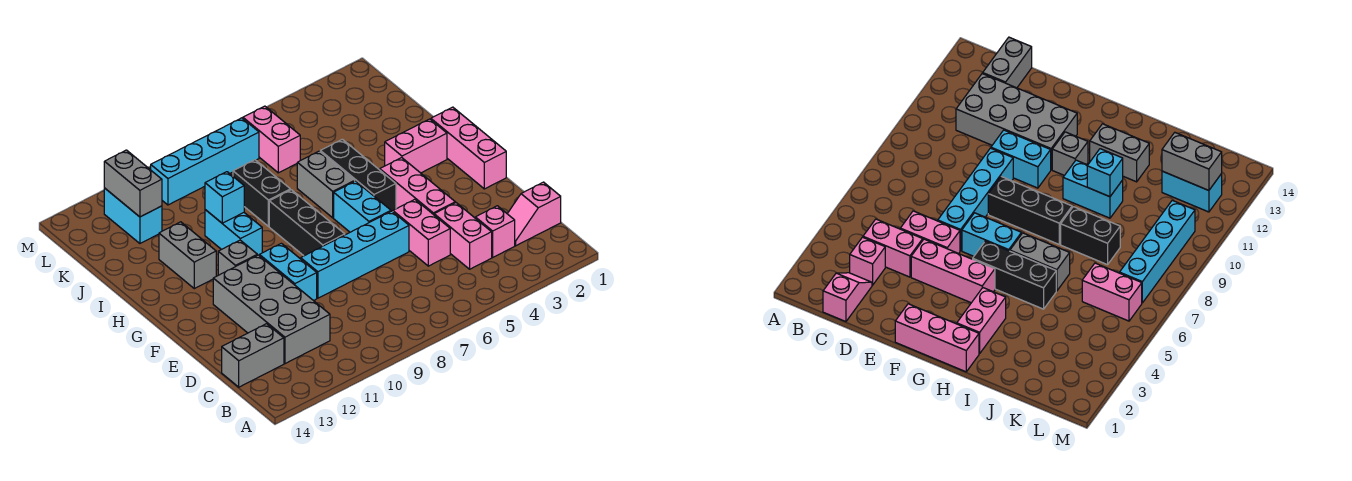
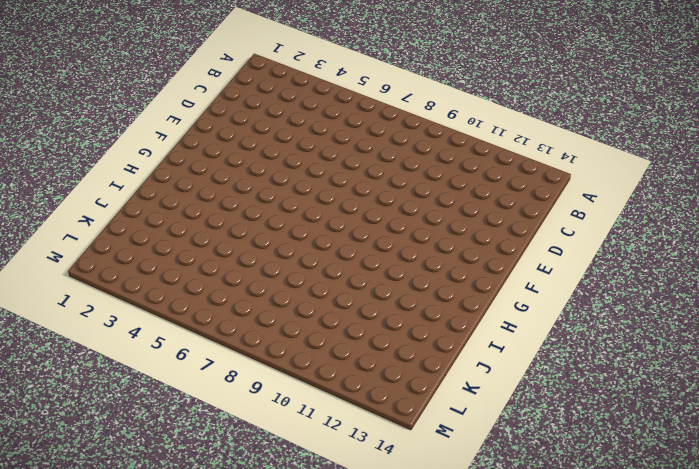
none -> pink 1x2 slope [507,182,561,246]
none -> pink 1x1 brick [475,206,515,257]
none -> pink 1x2 brick [434,203,492,269]

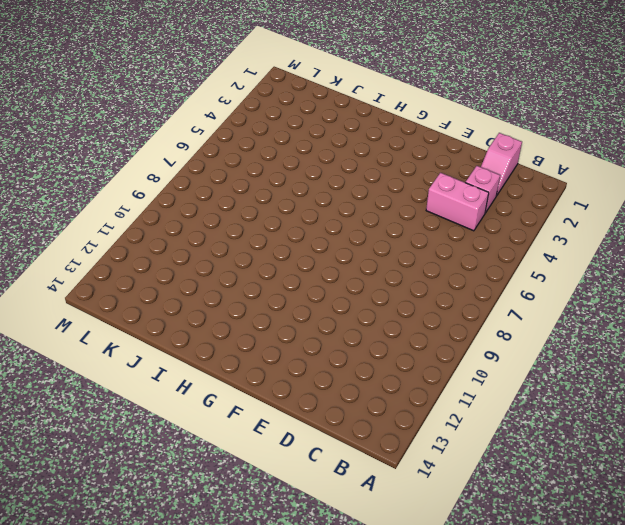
none -> grey 2x4 brick [213,255,330,364]
none -> grey 1x2 brick [222,324,284,387]
none -> pink 1x2 brick [393,199,450,266]

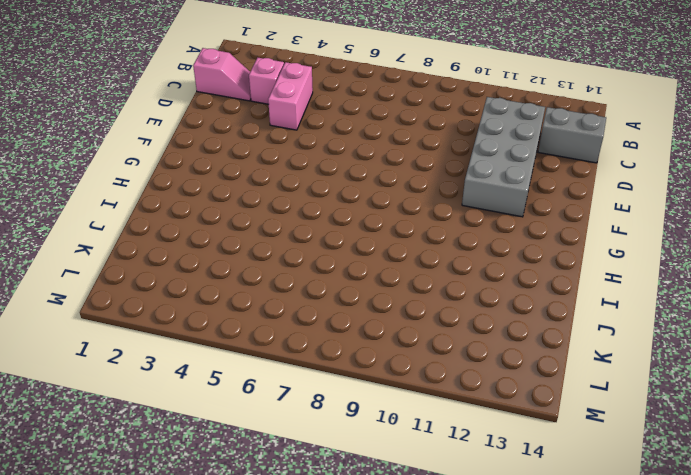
none -> pink 1x2 brick [393,199,450,266]
none -> pink 1x3 brick [380,158,455,215]
none -> cyan 1x4 brick [301,211,409,298]

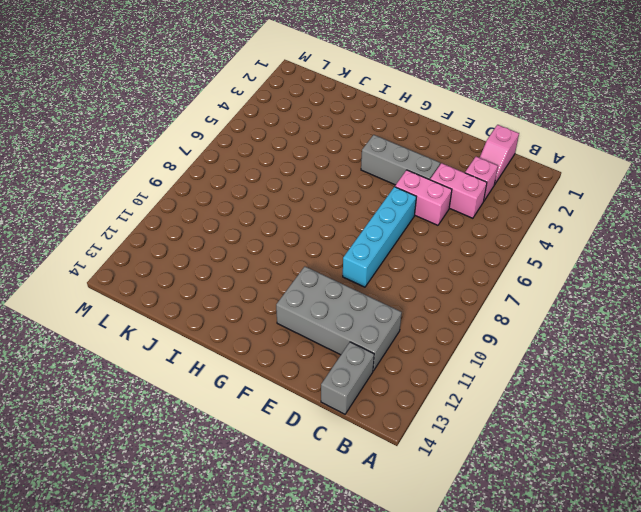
grey 1x3 brick [361,135,440,185] -> pink 1x3 brick [380,158,455,215]
none -> cyan 1x2 brick [259,243,317,301]
none -> pink 1x3 brick [431,107,506,189]
none -> cyan 1x2 brick [334,181,391,232]

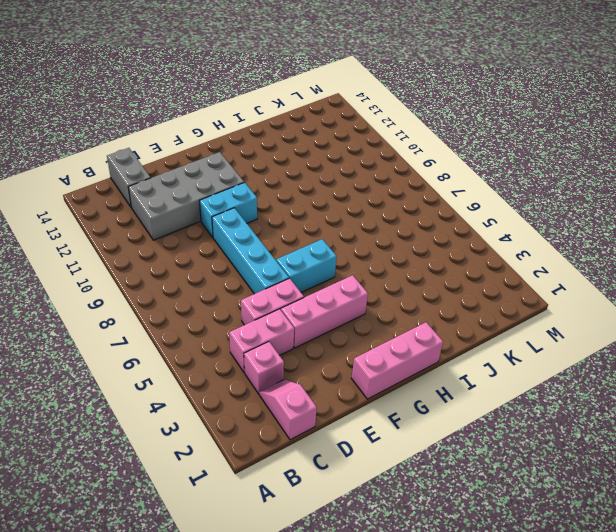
none -> black 1x3 brick [269,190,345,256]
none -> black 1x3 brick [320,139,396,212]
none -> grey 1x1 brick [218,240,257,275]

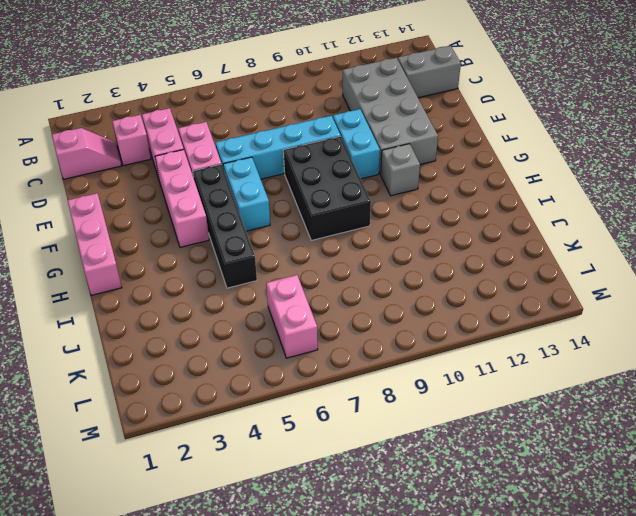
black 1x4 brick [193,164,257,288] -> black 1x3 brick [320,139,396,212]
black 2x3 brick [284,136,371,240] -> black 1x3 brick [269,190,345,256]
none -> pink 1x2 brick [385,119,447,173]
none -> grey 1x2 brick [297,151,355,218]
none -> cyan 1x2 brick [205,210,262,255]

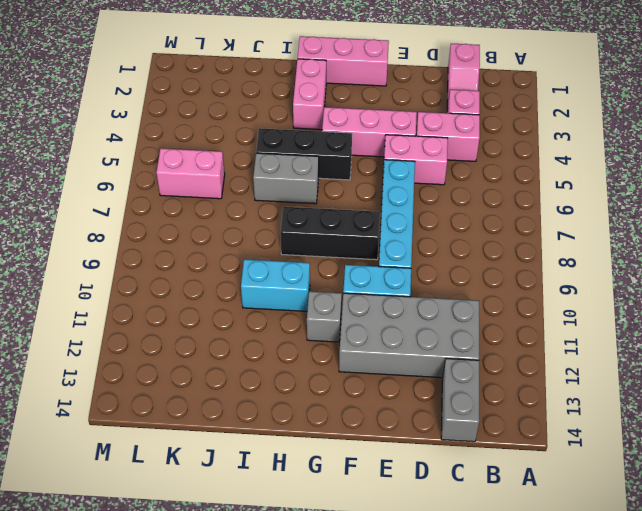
none -> cyan 1x2 brick [334,181,391,232]
none -> grey 1x2 brick [159,222,216,289]
none -> black 1x2 brick [233,160,290,226]

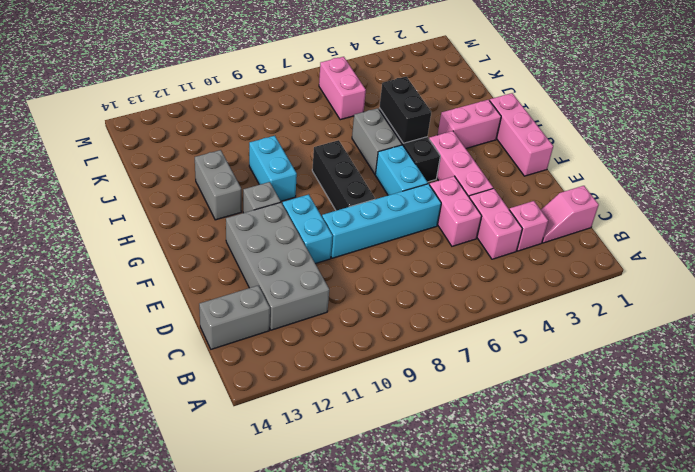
black 1x2 brick [379,77,431,143] -> black 1x2 brick moved to [233,160,290,226]
none -> cyan 1x2 brick [104,188,162,243]
none -> cyan 1x4 brick [151,118,259,205]
none -> cyan 1x1 brick [205,172,244,223]

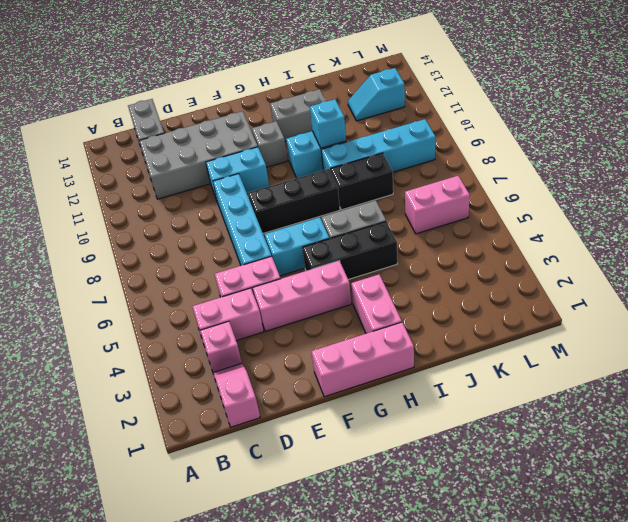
cyan 1x4 brick [321,119,435,172] -> cyan 1x4 brick turned to [151,118,259,205]
cyan 1x2 slope [348,68,405,121] -> cyan 1x2 brick [104,188,162,243]
none -> grey 1x2 brick [104,150,162,217]

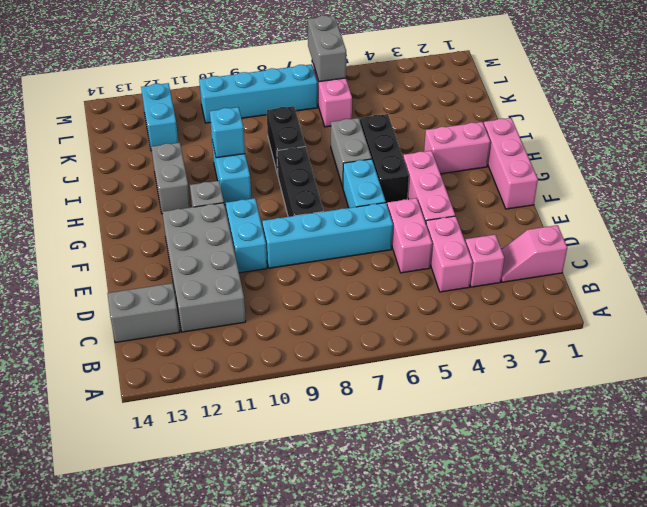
grey 1x2 brick [308,15,346,82] -> grey 1x2 brick moved to [104,150,162,217]

